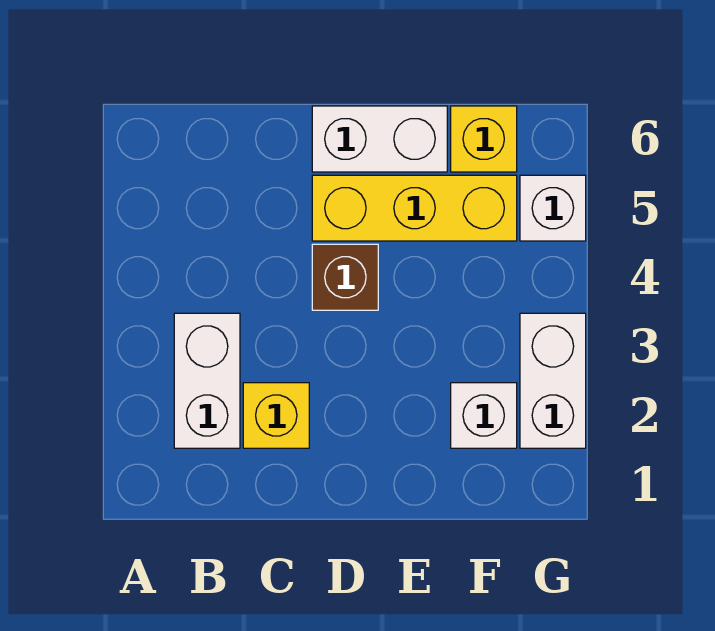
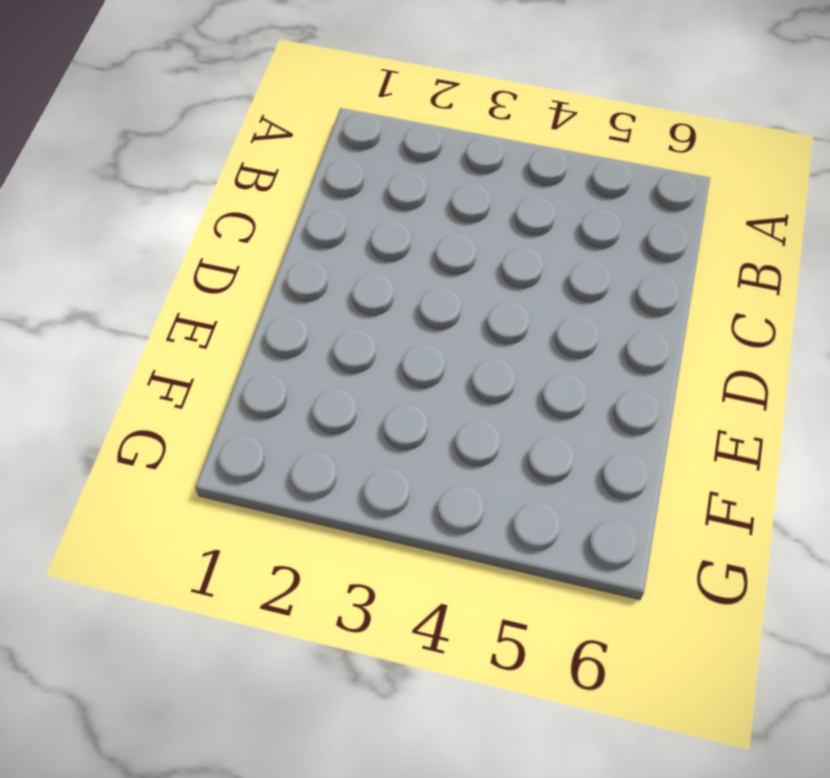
none -> white 1x2 brick [174,313,240,448]
none -> yellow 1x1 brick [243,383,309,448]

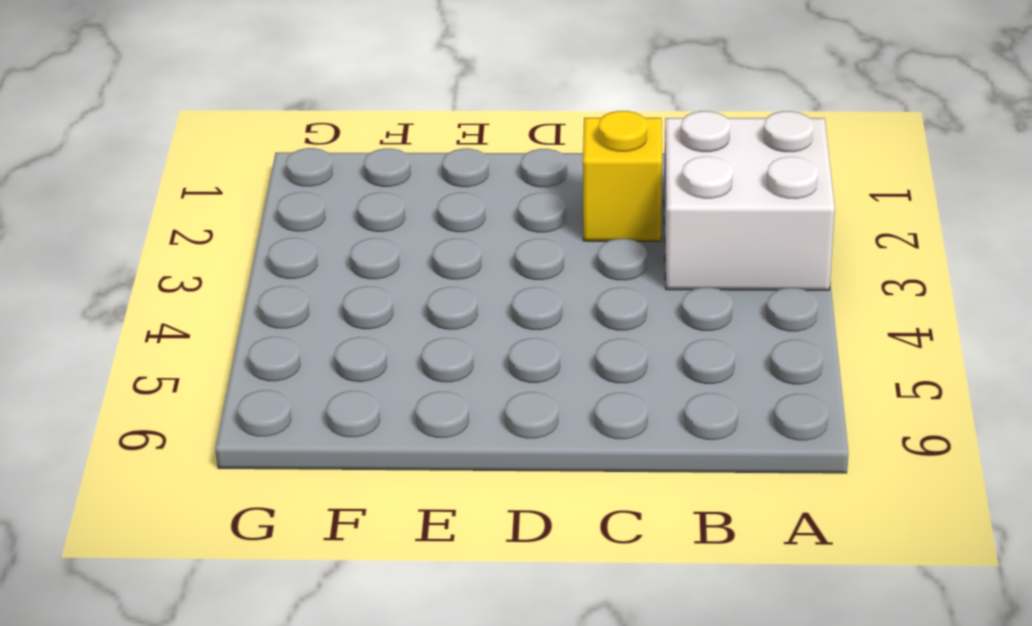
white 2x2 brick [664,111,835,290] -> white 1x2 brick [174,313,240,448]
none -> brown 1x1 brick [312,244,378,310]
none -> yellow 1x3 brick [312,175,517,241]

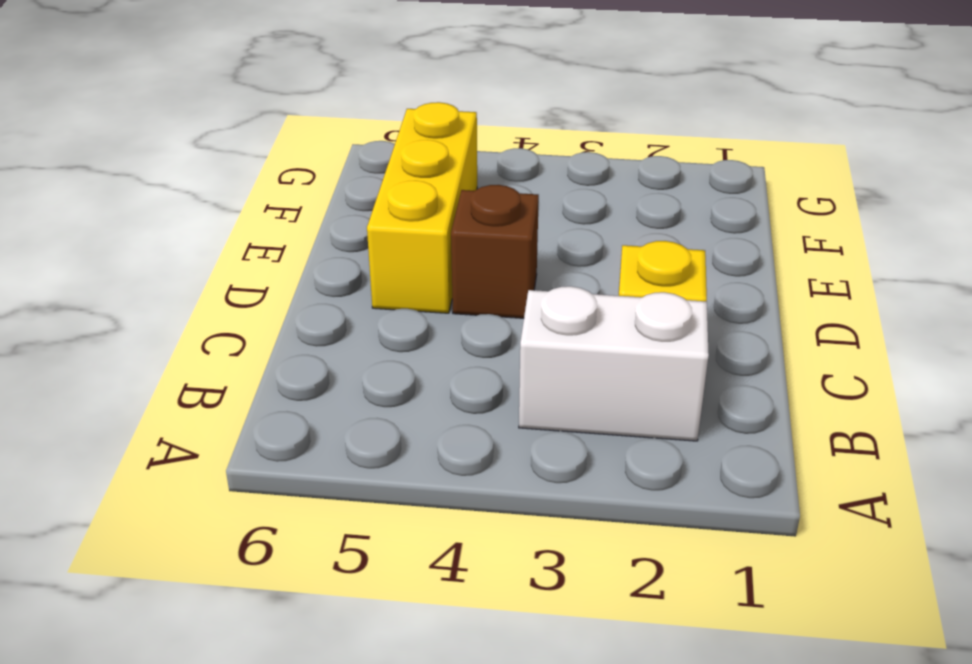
none -> white 1x2 brick [312,106,447,172]
none -> white 1x1 brick [451,383,517,448]

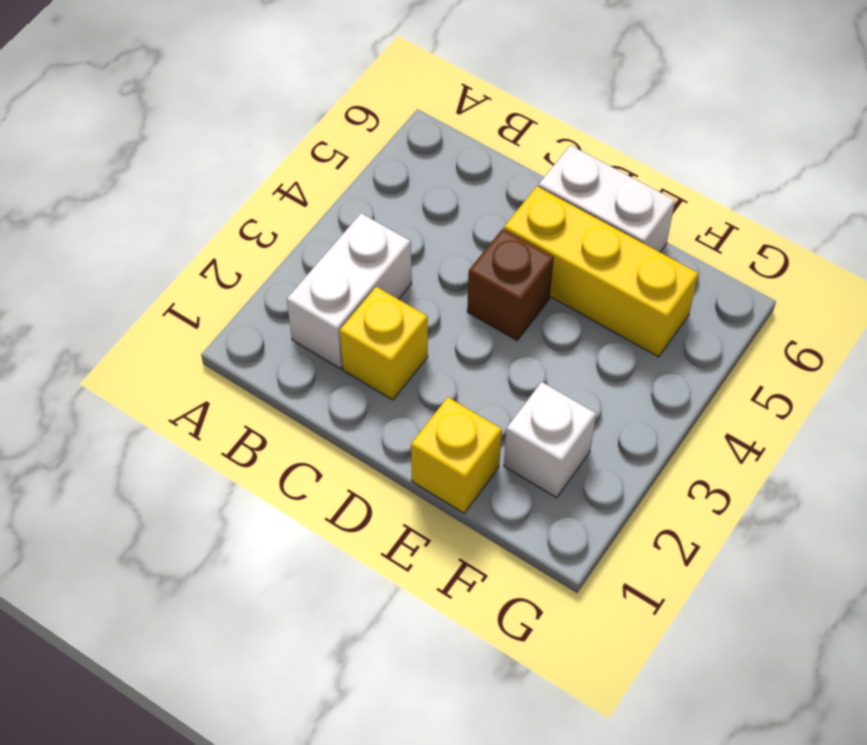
yellow 1x1 brick [411,397,502,513] -> yellow 1x1 brick moved to [451,106,517,172]
none -> white 1x2 brick [520,313,586,448]
none -> white 1x1 brick [520,175,586,241]

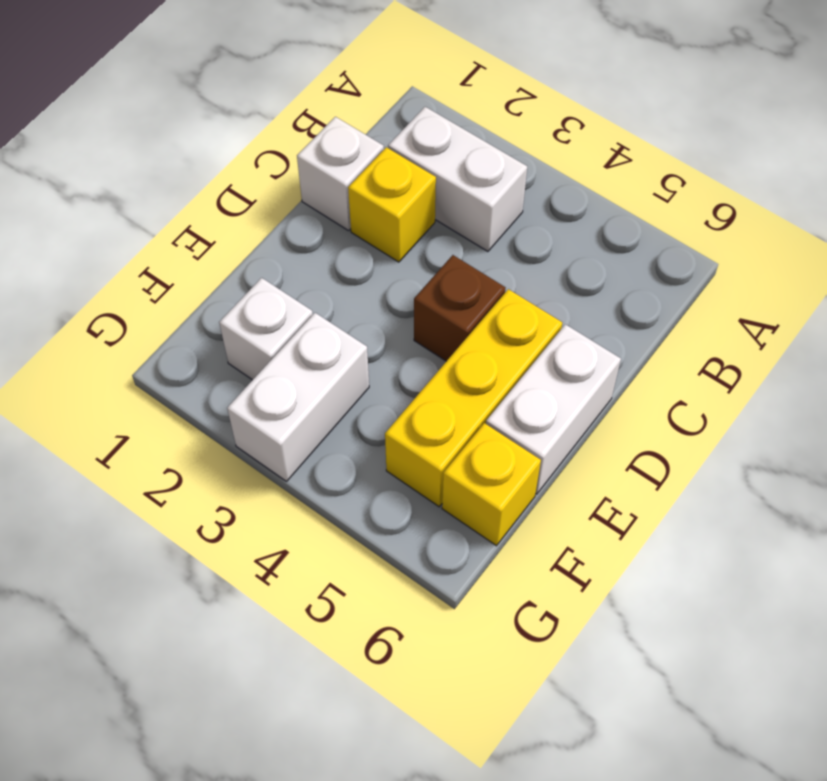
white 1x1 brick [297,117,384,231] -> white 1x1 brick moved to [520,175,586,241]
white 1x2 brick [227,313,369,481] -> white 1x2 brick turned to [520,313,586,448]

